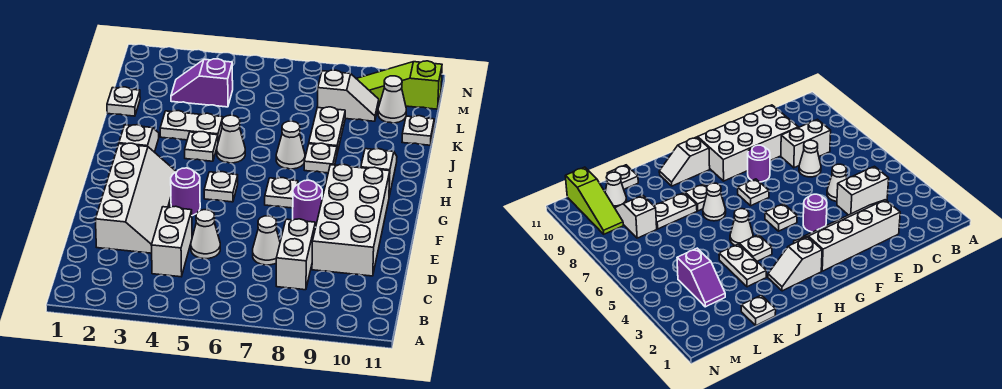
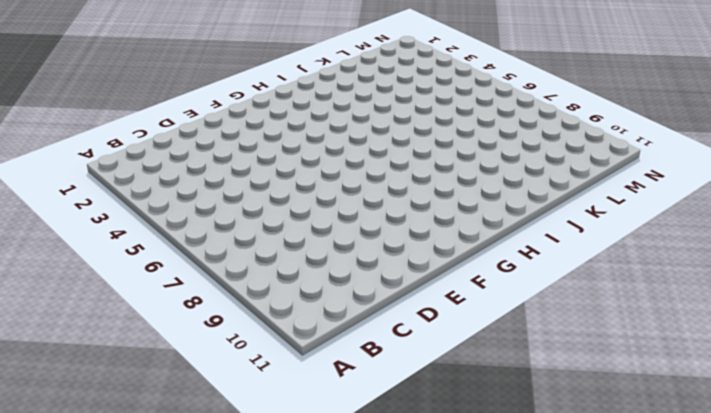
none -> white 1x2 brick [151,206,192,277]
none -> white 1x2 brick [276,219,315,290]
none -> white 2x4 slope [95,143,176,253]

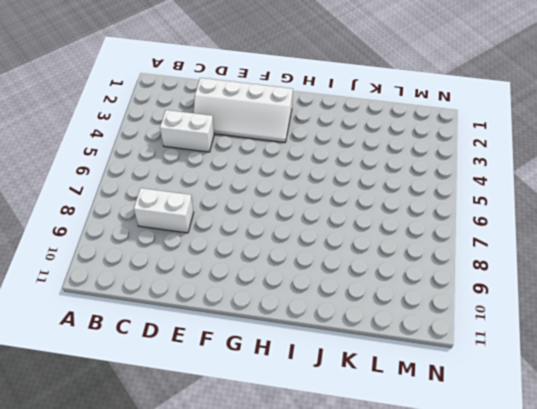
none -> white 1x1 cone [191,210,220,259]
none -> white 1x1 cone [253,216,280,265]
none -> white 2x4 brick [312,164,390,276]

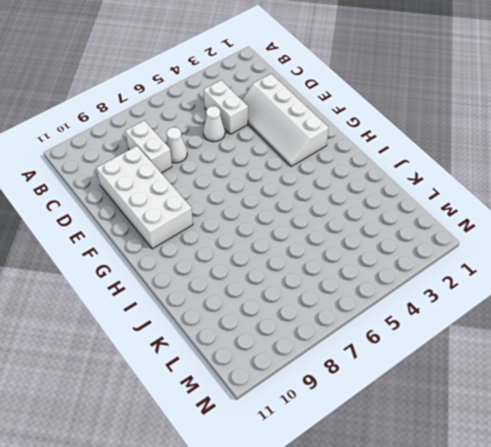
none -> purple 1x1 round brick [171,168,200,216]
none -> purple 1x1 round brick [293,180,322,227]
none -> white 1x1 plate [204,172,238,202]

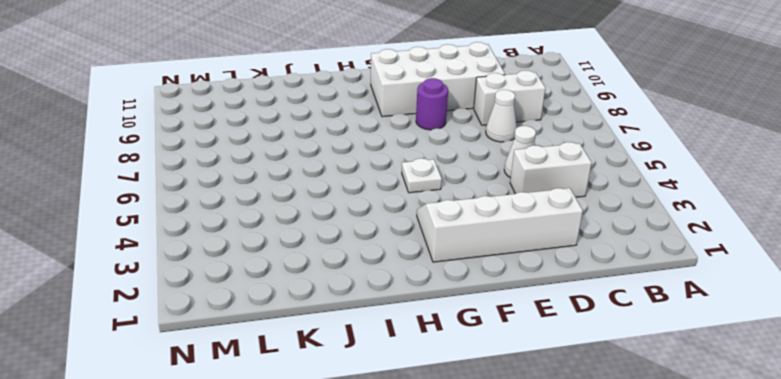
none -> purple 1x1 round brick [171,168,200,216]
none -> white 1x1 plate [265,178,298,208]
none -> white 1x2 slope [119,125,159,152]

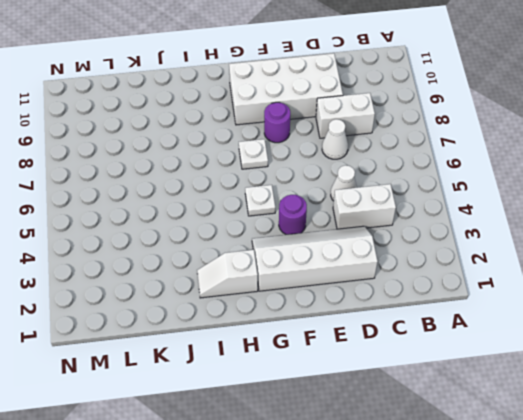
none -> white 1x2 slope [361,149,397,196]
none -> white 1x1 plate [185,132,218,161]
none -> white 1x1 cone [217,115,245,163]

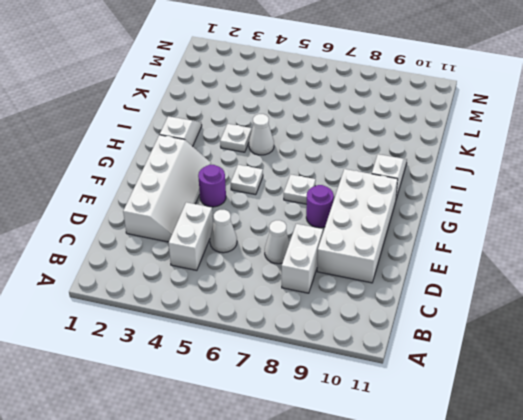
none -> white 1x1 cone [276,121,305,169]
none -> white 1x1 plate [304,143,337,173]
none -> white 1x2 plate [160,111,223,142]

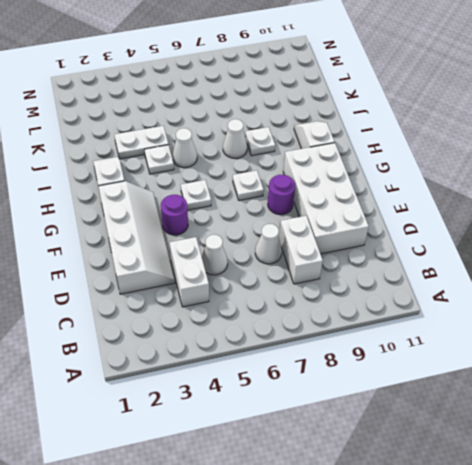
none -> white 1x2 plate [309,107,345,153]
none -> white 1x1 plate [107,87,140,116]
none -> white 1x1 plate [402,116,434,145]

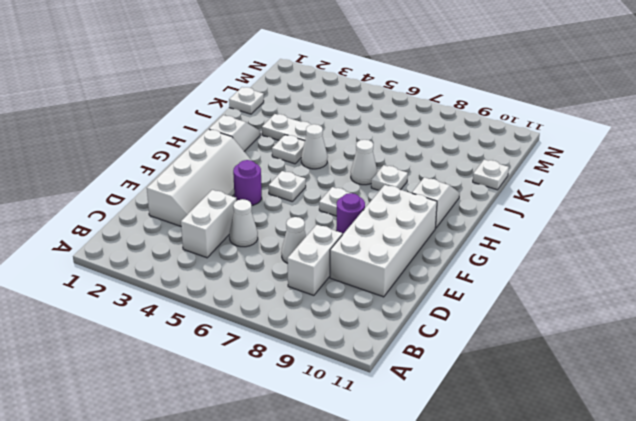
none -> white 1x2 plate [309,107,345,153]
none -> purple 1x2 slope [171,59,233,107]
none -> white 1x2 slope [317,70,379,121]

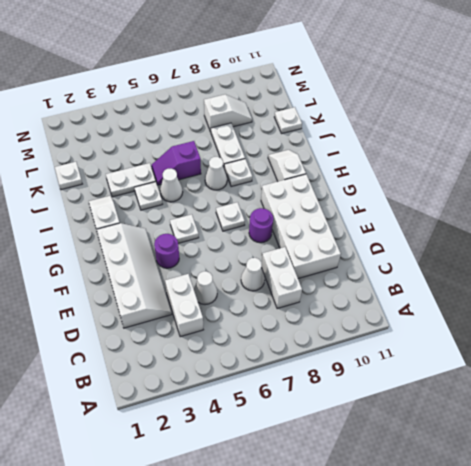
purple 1x2 slope [151,141,201,185] -> purple 1x2 slope moved to [171,59,233,107]
none -> white 1x1 cone [378,76,406,123]
none -> lime 1x3 slope [356,61,442,109]

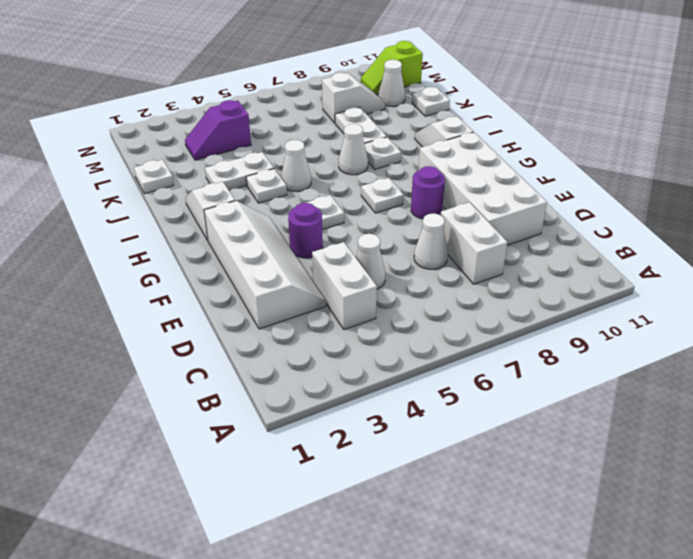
lime 1x2 slope [361,41,423,94] -> lime 1x3 slope [356,61,442,109]

